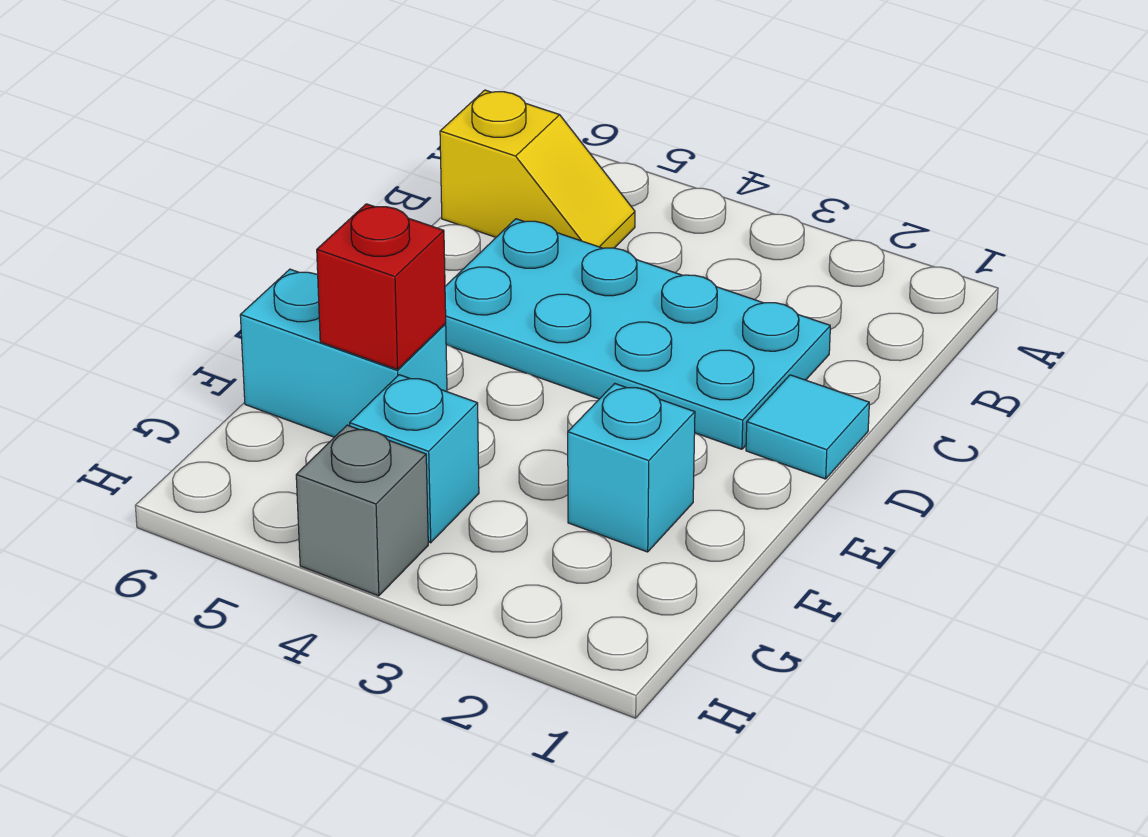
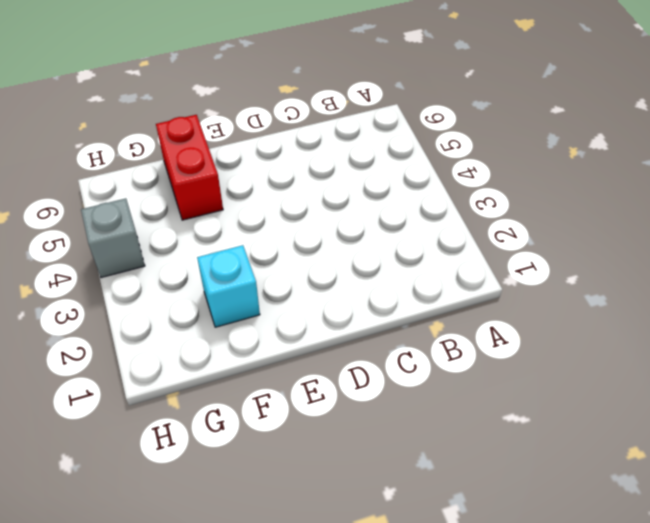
red 1x2 brick [156,115,223,220] -> cyan 1x2 brick [240,269,447,437]
none -> yellow 1x2 slope [440,90,635,248]
none -> cyan 2x4 plate [445,219,830,449]

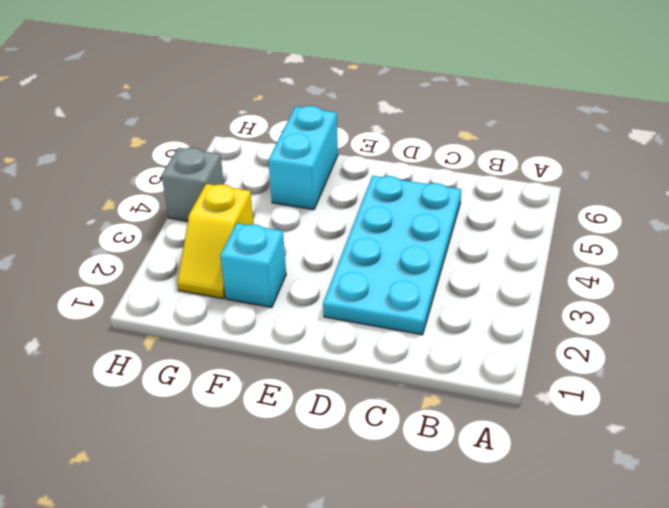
yellow 1x2 slope [177,184,254,299] -> yellow 1x2 slope moved to [440,90,635,248]
none -> cyan 1x1 tile [746,375,869,479]
none -> cyan 1x1 brick [350,375,479,543]

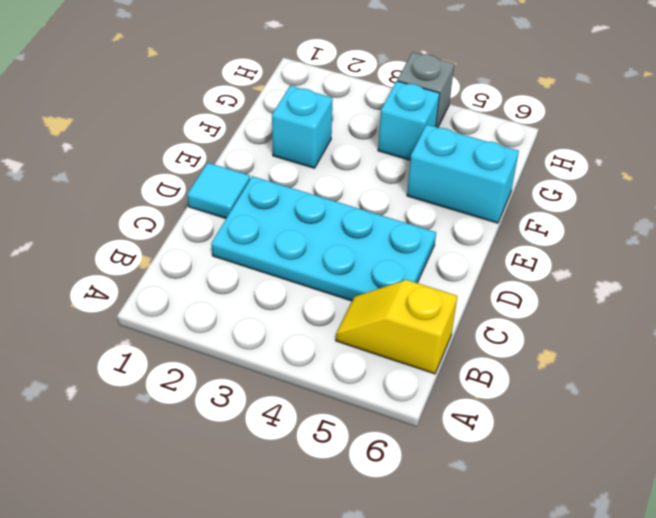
none -> red 1x1 brick [317,204,446,370]

